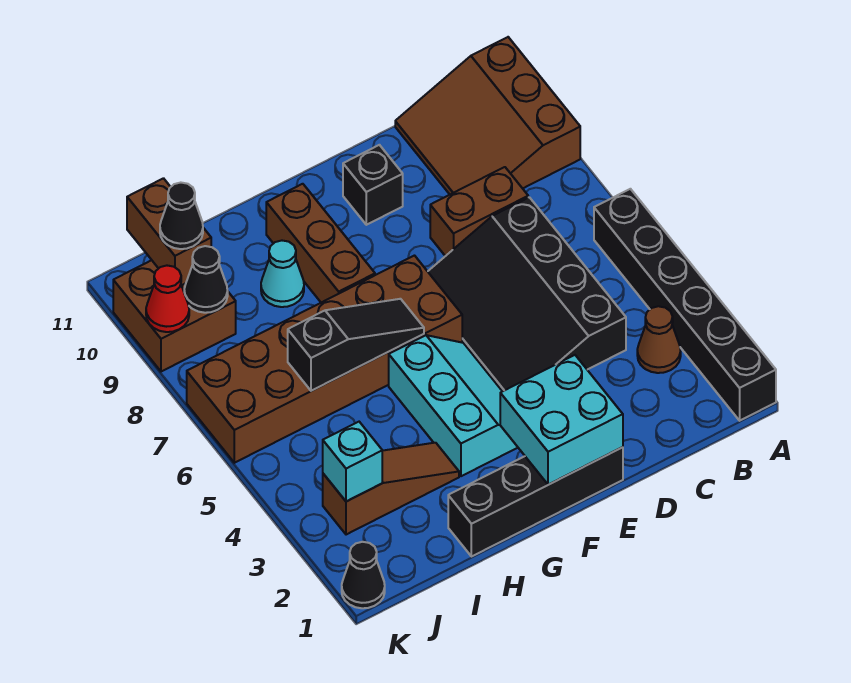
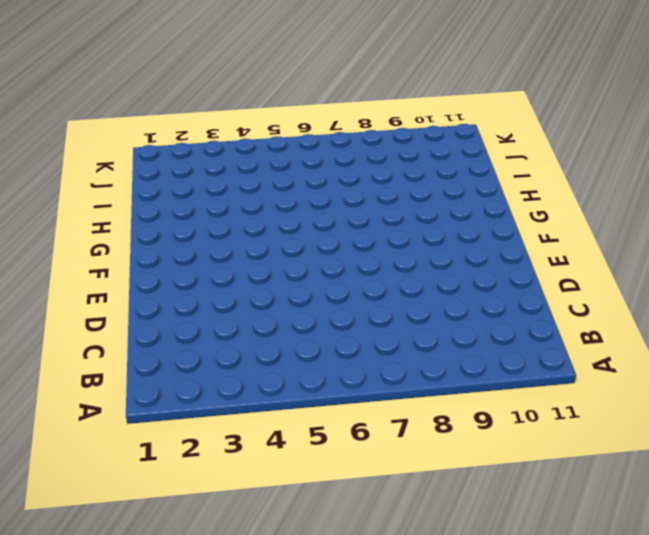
none -> black 1x6 brick [594,189,776,421]
none -> brown 3x3 slope [395,37,580,194]
none -> brown 1x1 cone [637,306,681,373]

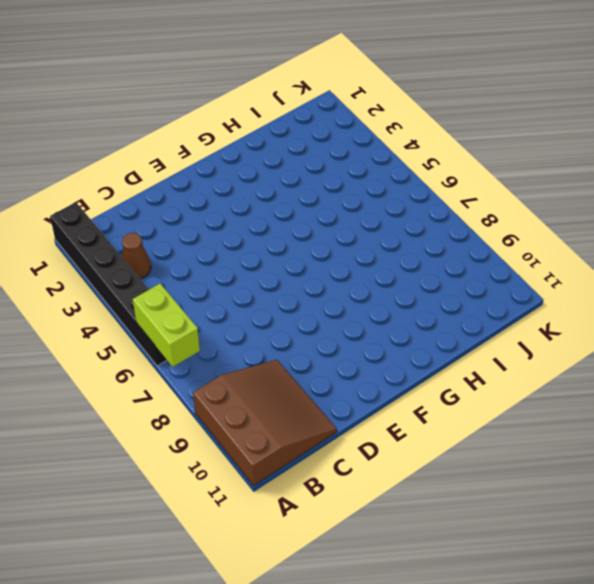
lime 1x2 brick [133,284,200,367] -> none
none -> black 3x4 slope [428,197,626,391]
none -> brown 1x2 brick [430,167,528,256]
none -> black 1x4 brick [448,447,623,557]

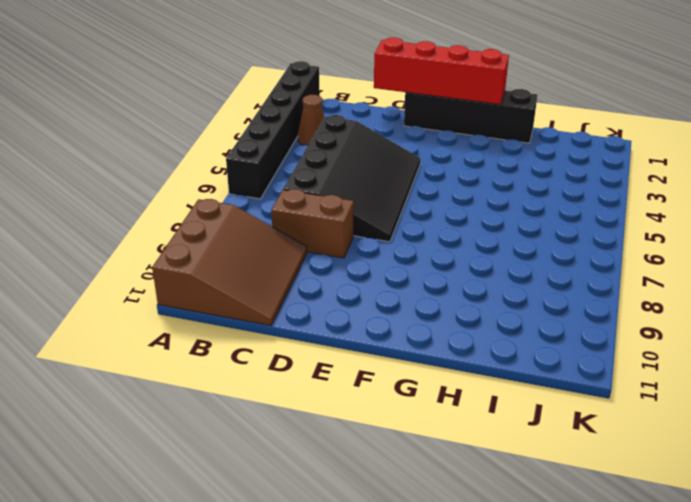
red 1x4 brick [374,38,509,105] -> cyan 2x2 brick [500,355,623,485]
none -> black 1x1 brick [343,145,403,225]
none -> cyan 2x3 slope [389,335,518,476]
none -> brown 2x6 brick [187,256,462,463]

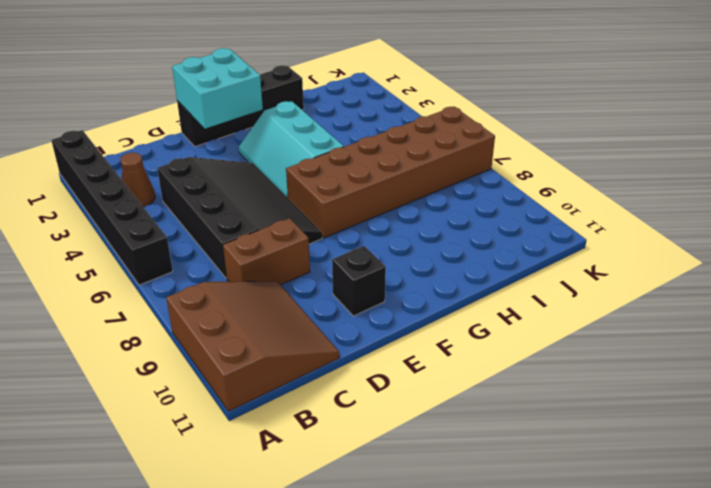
none -> brown 1x3 brick [266,184,375,303]
none -> brown 1x3 slope [323,443,459,535]
none -> cyan 1x1 cone [261,241,304,307]

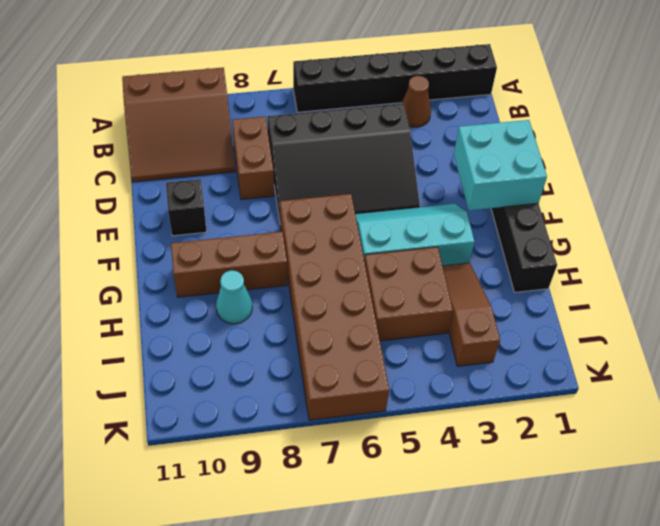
brown 2x2 brick [364,247,453,341] -> brown 2x2 brick moved to [113,260,236,372]
none -> black 1x1 cone [342,542,385,608]
none -> black 1x3 slope [288,299,424,391]
none -> cyan 1x1 brick [323,422,382,502]

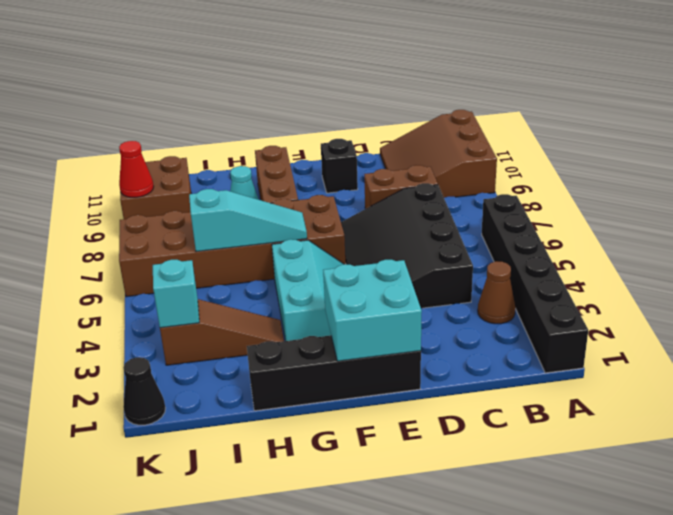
cyan 1x3 slope [189,189,307,252] -> black 1x3 slope [288,299,424,391]
none -> black 1x1 cone [184,246,228,313]
none -> brown 1x2 brick [127,178,211,285]
none -> black 1x1 cone [160,183,203,249]

